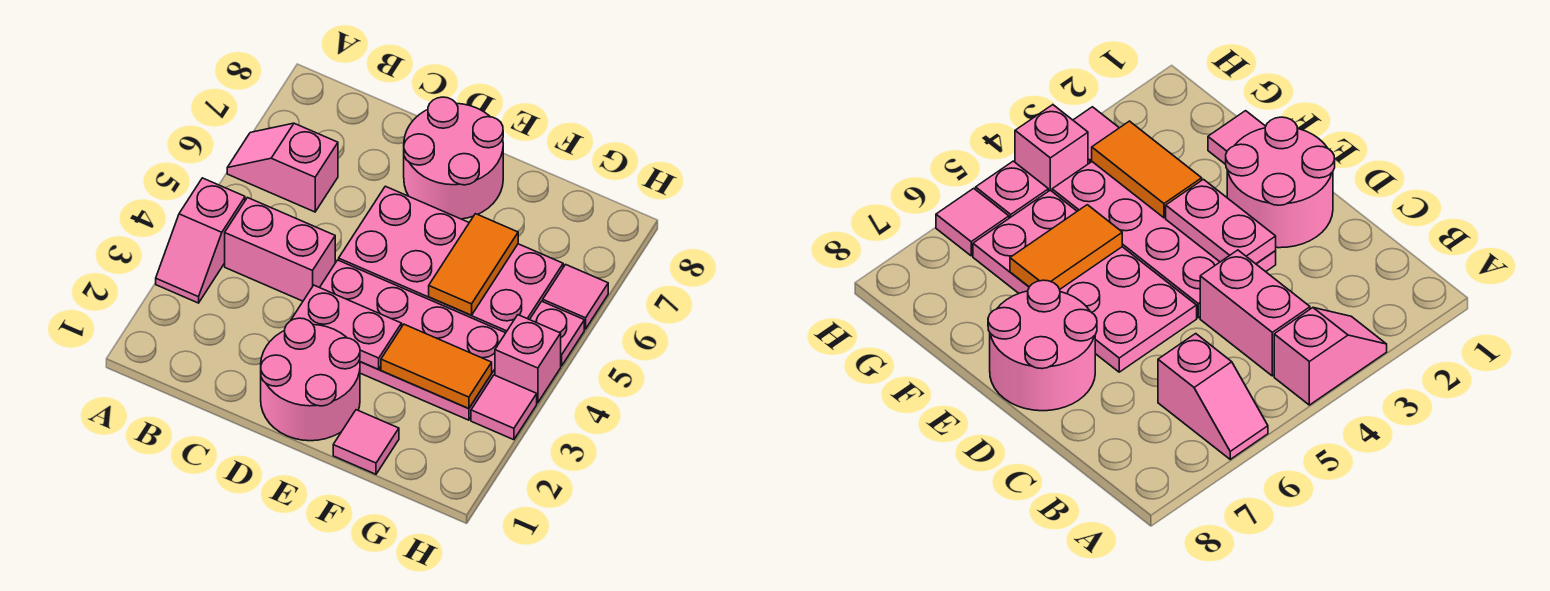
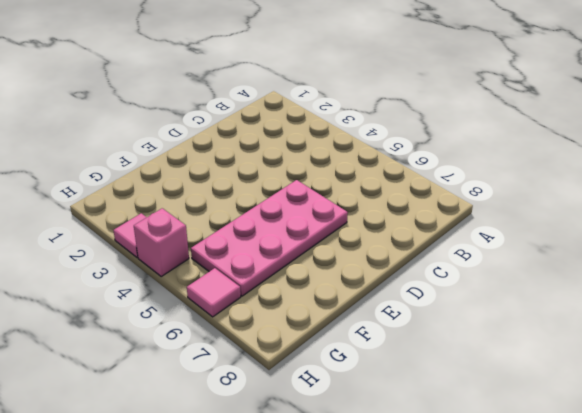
none -> pink 1x2 slope [156,178,245,303]
none -> pink 1x2 slope [227,123,338,212]
none -> pink 1x2 brick [225,198,335,301]

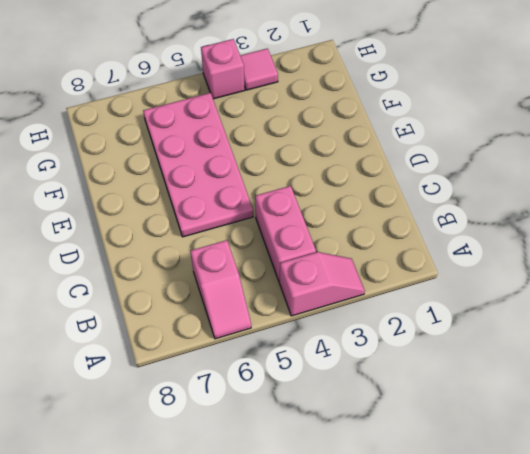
none -> pink 2x2 round brick [261,318,360,441]
none -> pink 2x4 plate [320,260,505,420]
none -> pink 2x2 round brick [404,97,503,219]

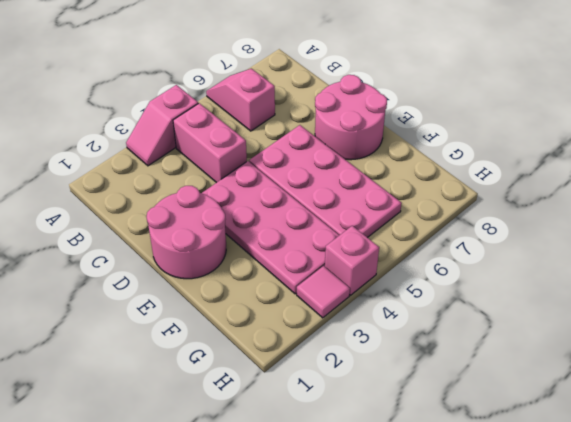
none -> pink 1x1 tile [333,410,399,474]
none -> pink 1x1 plate [530,301,584,366]
none -> pink 1x1 tile [543,264,608,329]

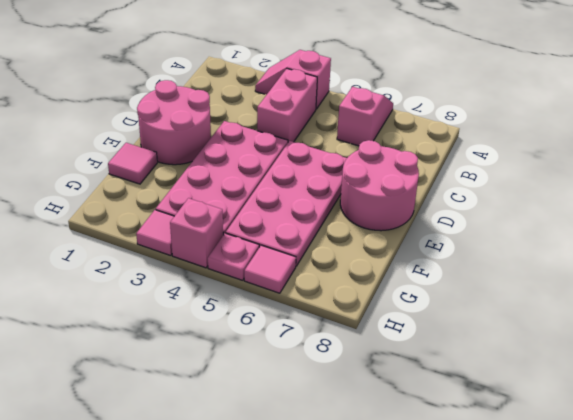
none -> pink 1x2 plate [291,285,402,369]
none -> orange 1x2 tile [381,324,492,409]
none -> orange 1x2 tile [429,214,518,315]

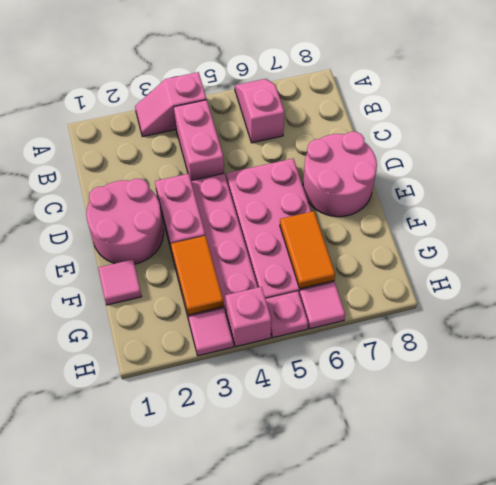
orange 1x2 tile [280,211,335,289] -> orange 1x2 tile turned to [429,214,518,315]

